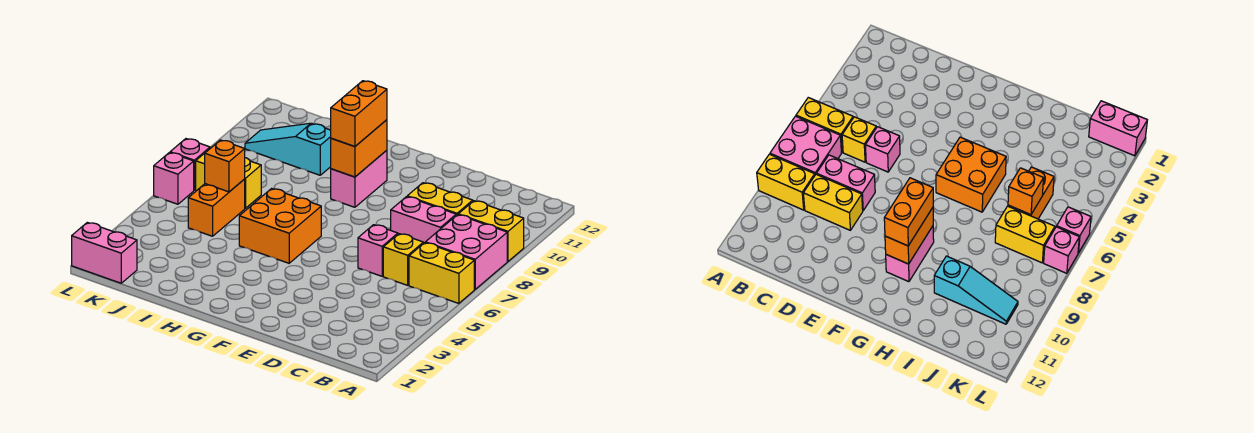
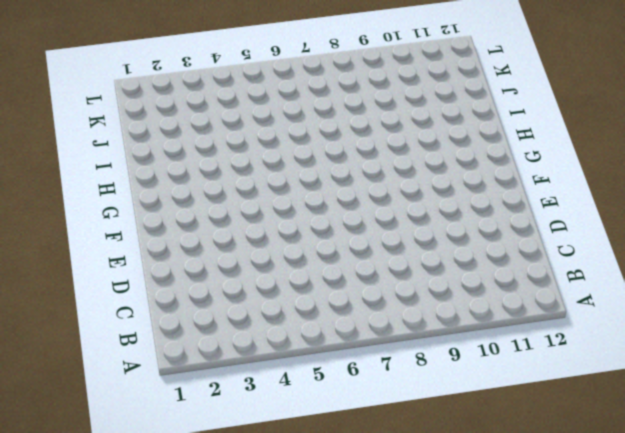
none -> yellow 1x2 brick [409,243,474,303]
none -> pink 2x2 brick [425,215,507,289]
none -> yellow 1x2 brick [458,201,524,261]

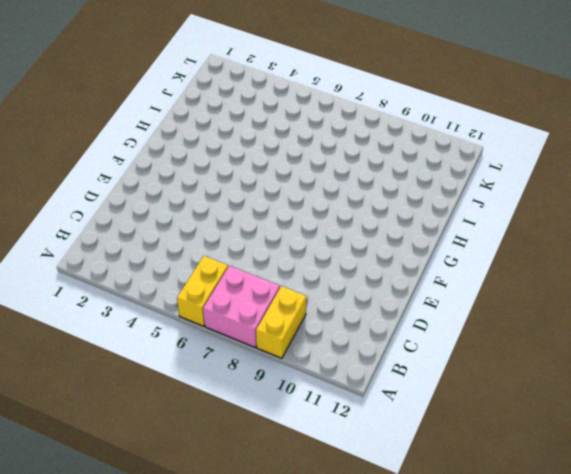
none -> yellow 1x1 brick [383,234,423,285]
none -> pink 1x2 brick [391,197,456,243]
none -> yellow 1x2 brick [407,183,473,215]

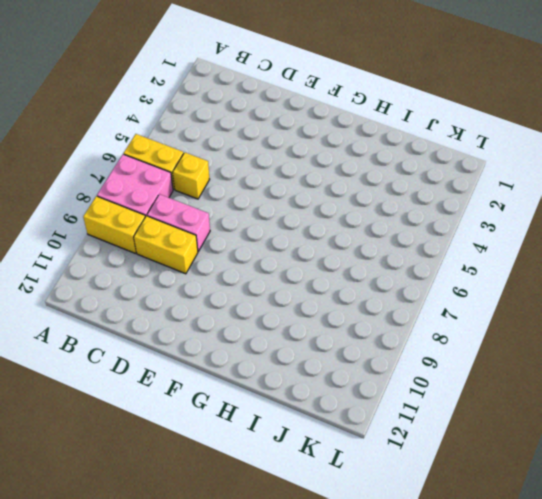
none -> pink 1x1 brick [358,225,398,276]
none -> orange 2x2 brick [239,189,321,263]
none -> pink 1x2 brick [331,150,387,207]

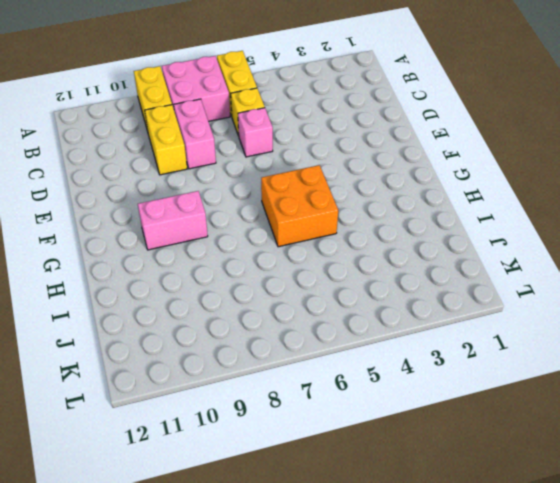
none -> cyan 1x3 slope [245,123,331,175]
none -> orange 1x2 brick [188,179,245,236]
none -> yellow 1x2 brick [196,152,261,208]

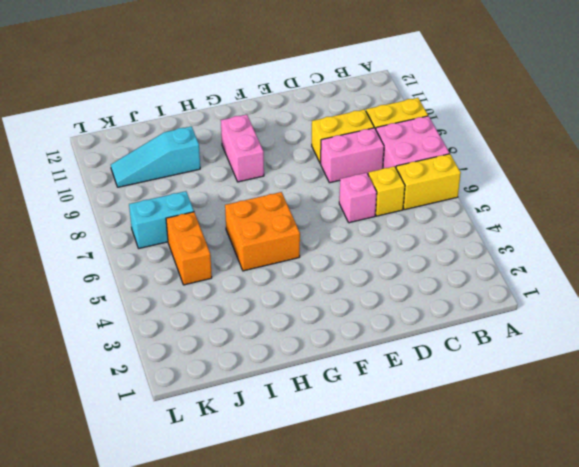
cyan 1x2 brick [129,191,194,248] -> yellow 1x2 brick [196,152,261,208]
none -> pink 1x2 brick [72,222,137,283]
none -> pink 1x1 brick [154,153,194,204]
none -> pink 1x1 brick [170,139,210,190]

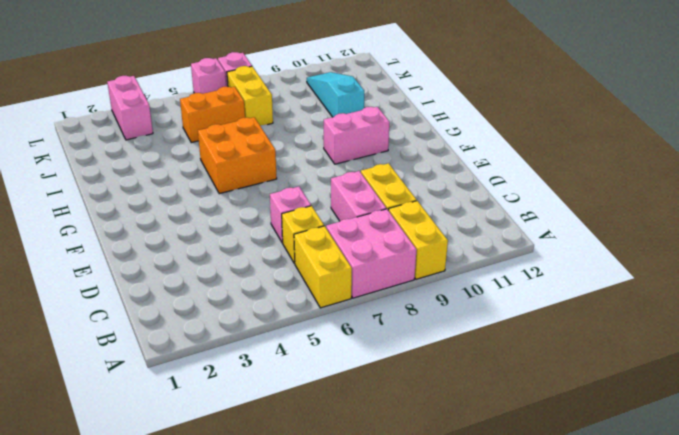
pink 1x2 brick [107,76,153,140] -> pink 1x2 brick moved to [72,222,137,283]
none -> orange 1x2 brick [331,120,387,177]
none -> orange 1x1 brick [205,140,245,192]
none -> orange 1x2 brick [331,81,387,147]

